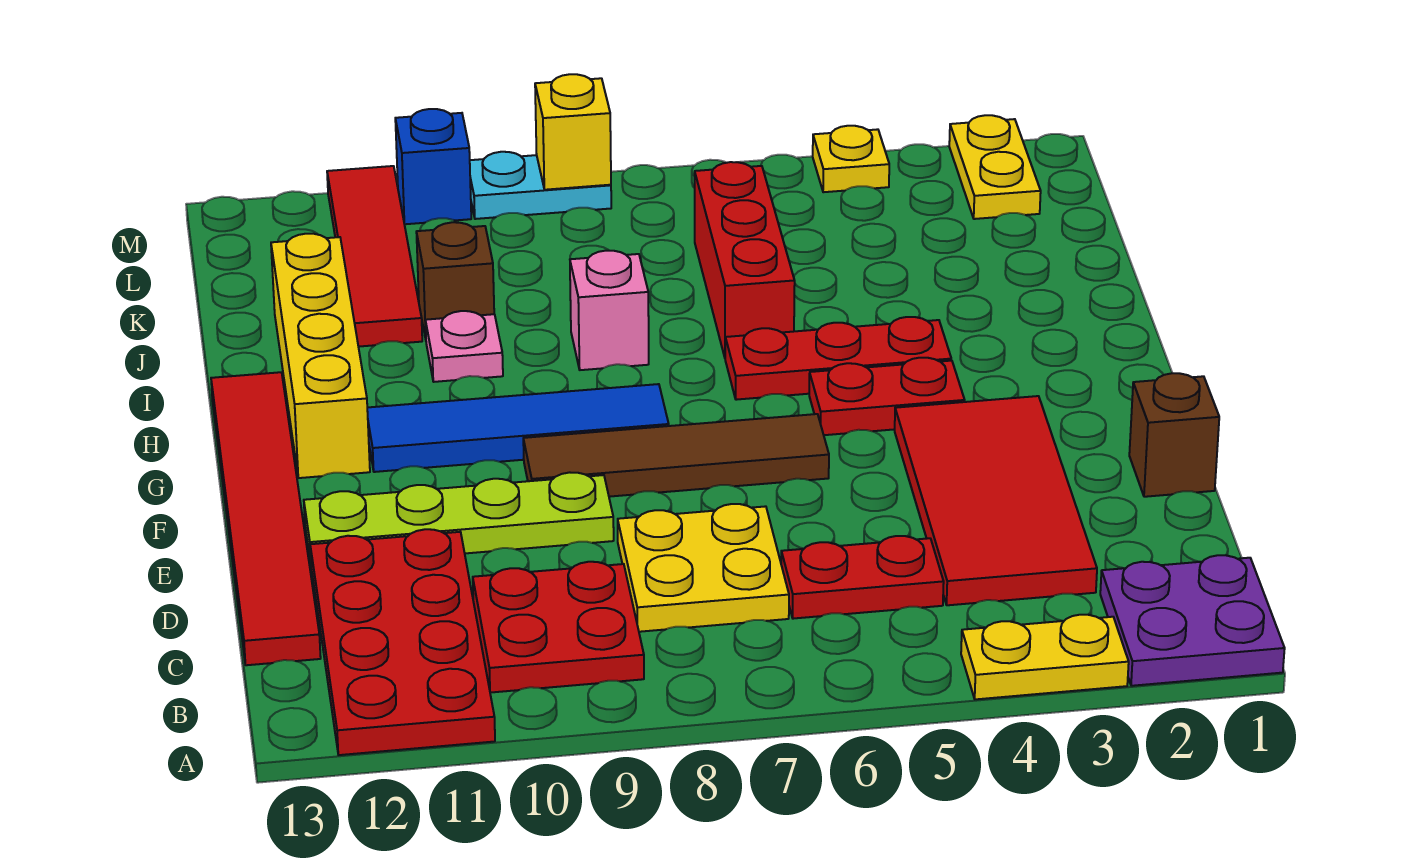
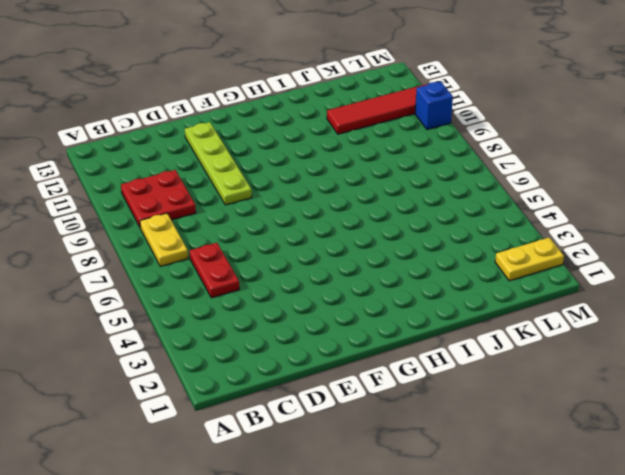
yellow 1x2 plate [140,213,188,266] -> yellow 1x2 plate moved to [961,615,1129,699]
none -> purple 2x2 plate [1100,555,1285,686]
none -> red 2x4 plate [310,529,495,755]
none -> red 2x4 tile [895,396,1097,605]

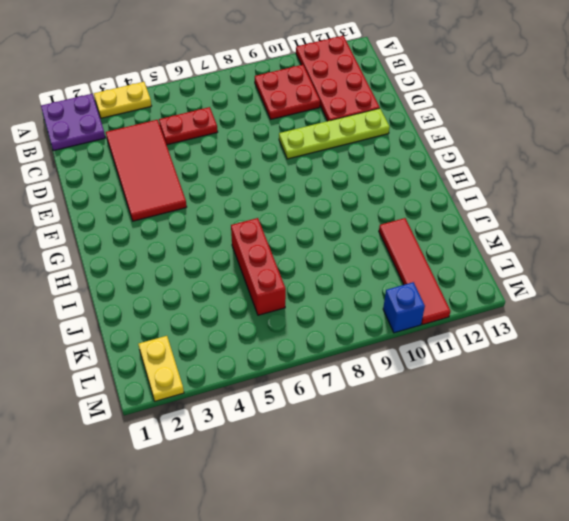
none -> yellow 2x2 plate [618,504,789,632]
none -> red 1x6 tile [211,372,321,665]
none -> brown 1x1 brick [1129,373,1219,497]

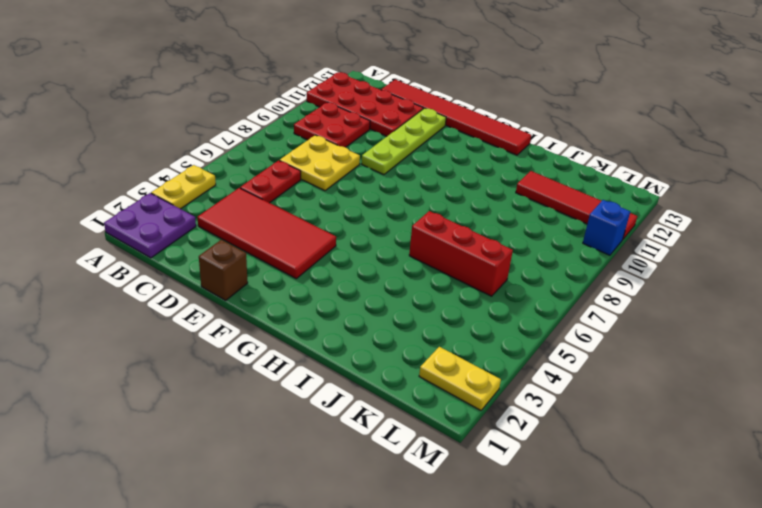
none -> brown 1x4 tile [523,414,829,497]
none -> red 1x2 plate [809,358,965,435]
none -> blue 1x4 tile [367,384,669,472]

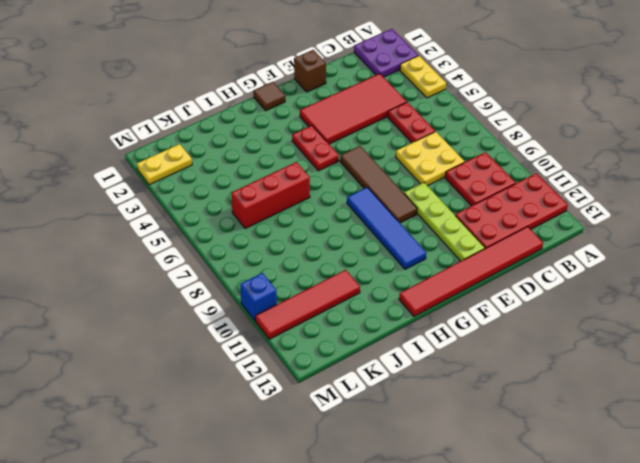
brown 1x1 tile [253,82,285,111] -> none
none -> yellow 1x4 brick [271,234,370,478]
none -> red 1x3 plate [725,317,951,400]
none -> pink 1x1 brick [570,251,649,370]

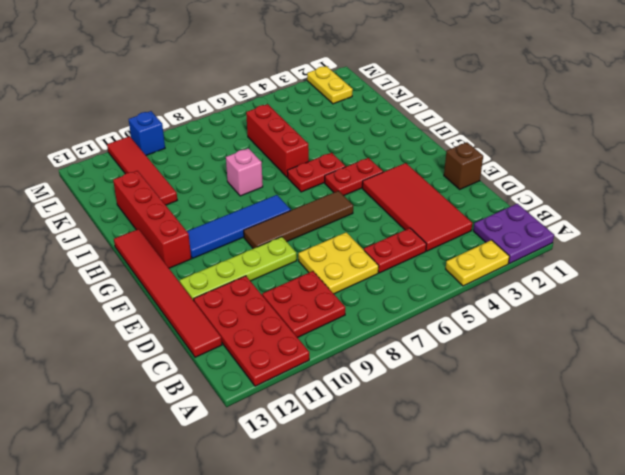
red 1x4 brick [113,171,191,268] -> yellow 1x4 brick [271,234,370,478]
red 1x2 plate [287,153,346,192] -> red 1x3 plate [725,317,951,400]
none -> pink 1x1 plate [425,311,503,382]
none -> brown 1x1 brick [416,222,494,339]
none -> yellow 1x1 plate [813,126,889,192]

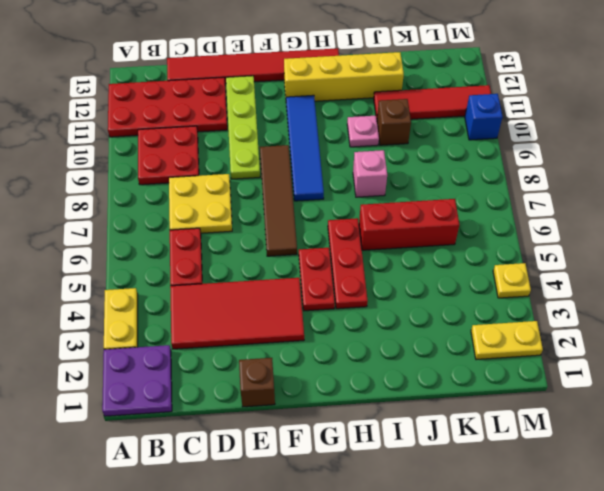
none -> cyan 1x2 plate [470,152,611,219]
none -> yellow 1x1 brick [535,74,611,190]

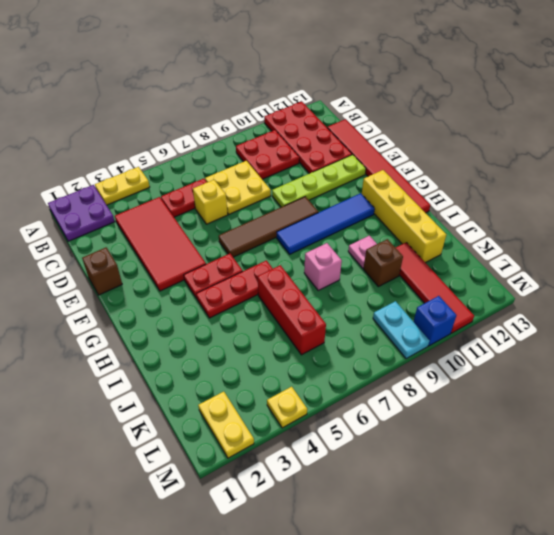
yellow 1x1 brick [193,180,228,224] -> yellow 1x1 brick moved to [535,74,611,190]
cyan 1x2 plate [373,301,430,359] -> cyan 1x2 plate turned to [470,152,611,219]

